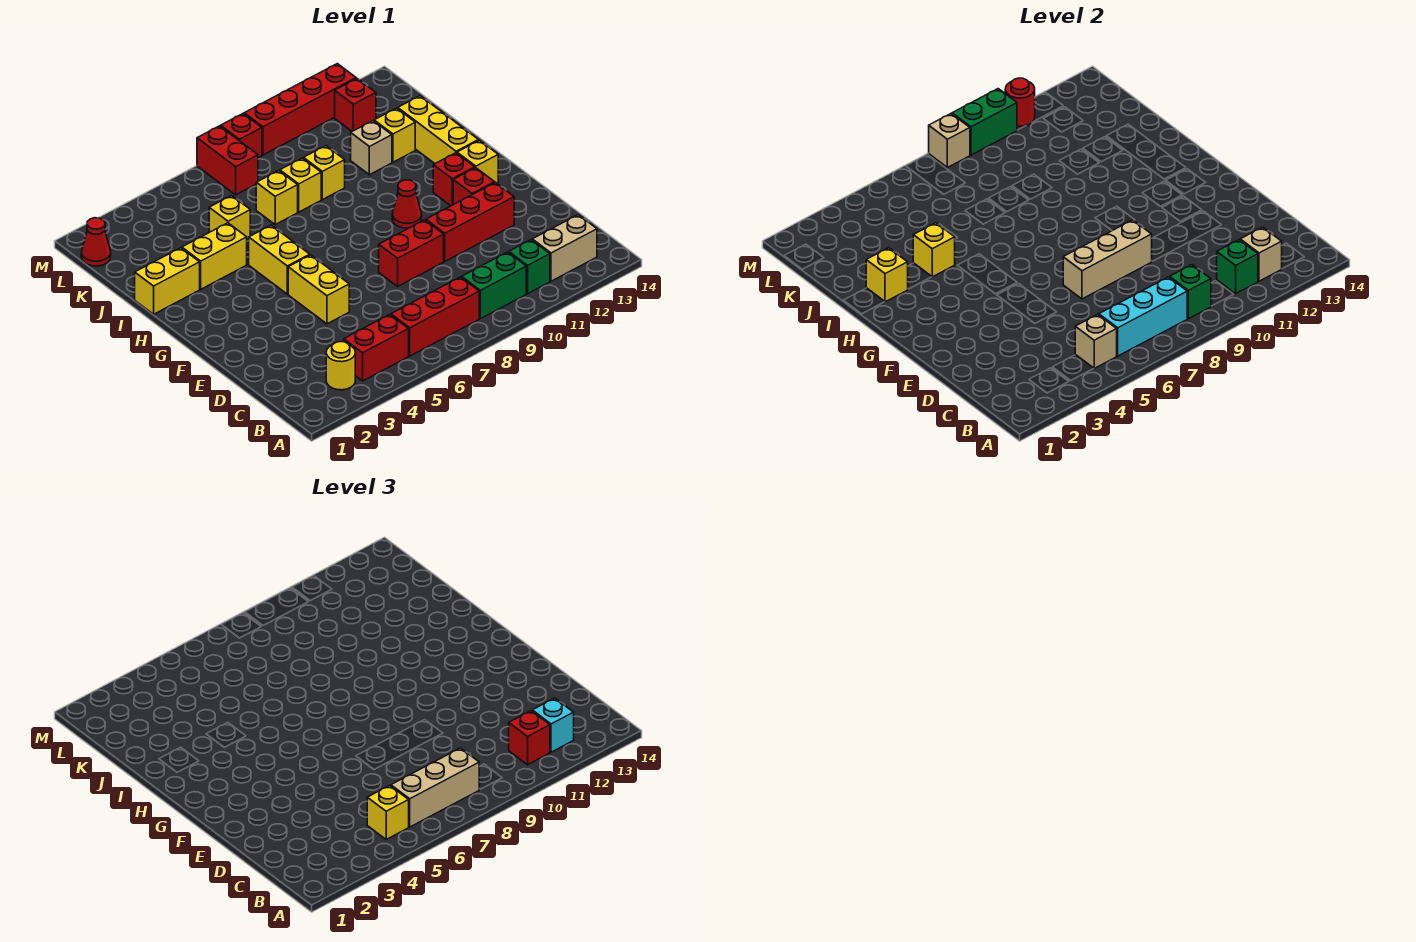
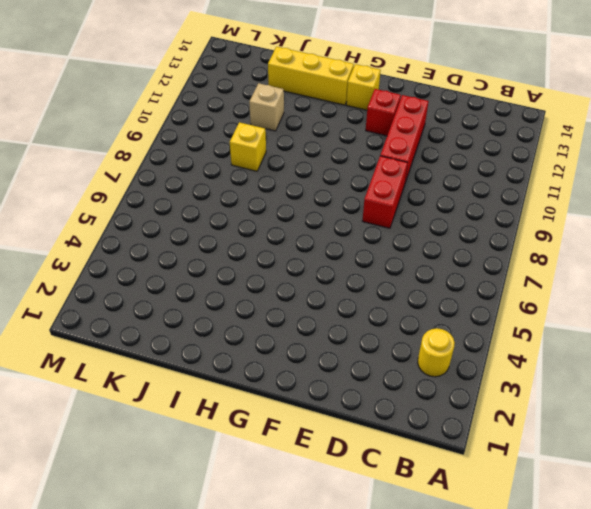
none -> red 1x2 brick [344,315,409,381]
none -> red 1x3 brick [391,277,479,356]
none -> green 1x2 brick [462,252,526,319]
none -> green 1x1 brick [509,240,550,294]

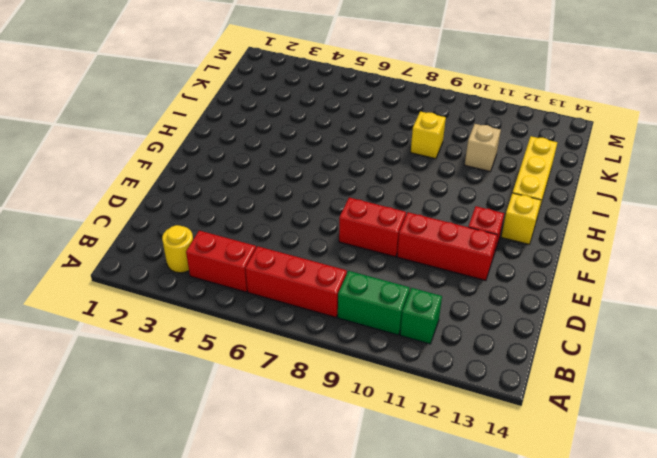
none -> tan 1x2 brick [532,215,597,281]
none -> yellow 1x2 brick [288,255,349,324]
none -> yellow 1x2 brick [249,225,310,294]
none -> red 1x1 cone [392,180,422,228]

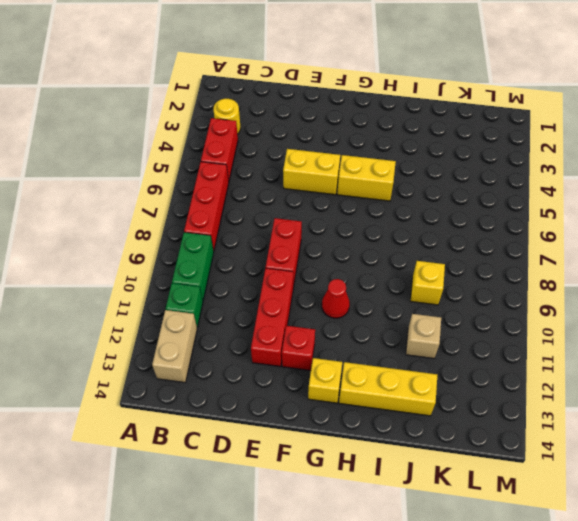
none -> red 1x1 brick [433,153,475,206]
none -> yellow 1x2 brick [135,248,200,314]
none -> yellow 1x2 brick [182,223,247,289]
none -> yellow 1x1 brick [209,196,250,239]

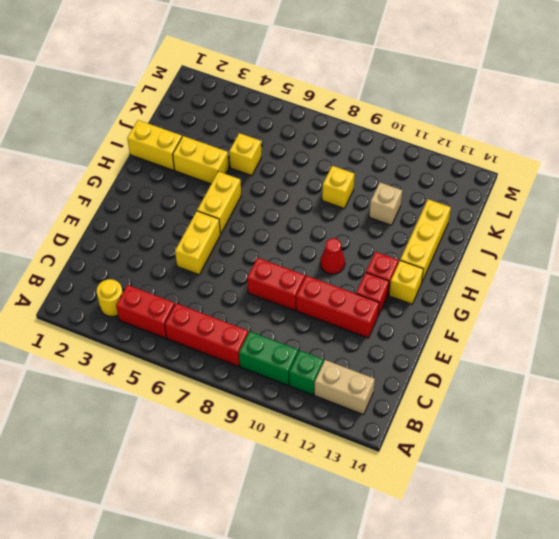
none -> yellow 1x1 brick [256,171,298,224]
none -> yellow 1x1 brick [280,158,321,212]
none -> yellow 1x1 brick [374,108,415,162]
none -> red 1x1 cone [81,218,111,266]

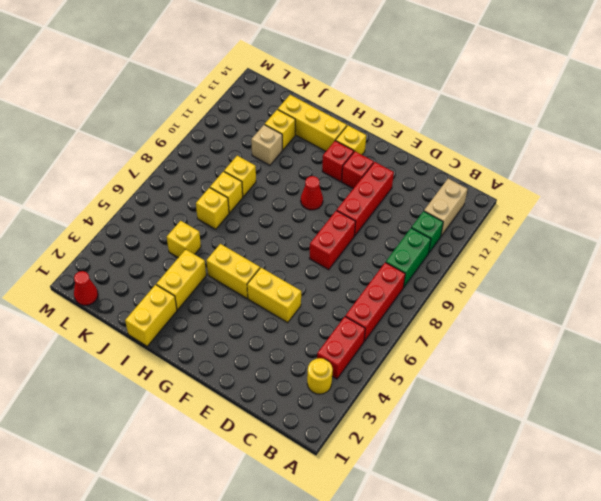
none -> red 1x2 brick [197,126,258,195]
none -> red 1x1 brick [335,79,376,131]
none -> red 1x1 brick [221,114,262,158]
none -> red 1x4 brick [244,64,356,155]

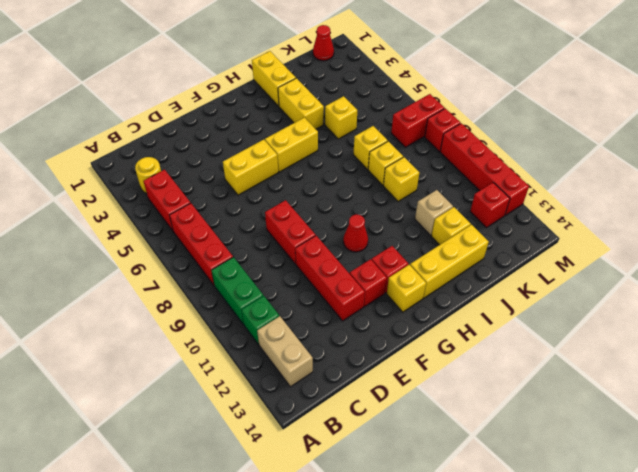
none -> tan 1x1 brick [1075,315,1117,368]
none -> cyan 1x3 brick [1099,277,1187,356]
none -> green 1x1 brick [1170,265,1211,319]
none -> green 1x1 brick [1217,240,1258,294]

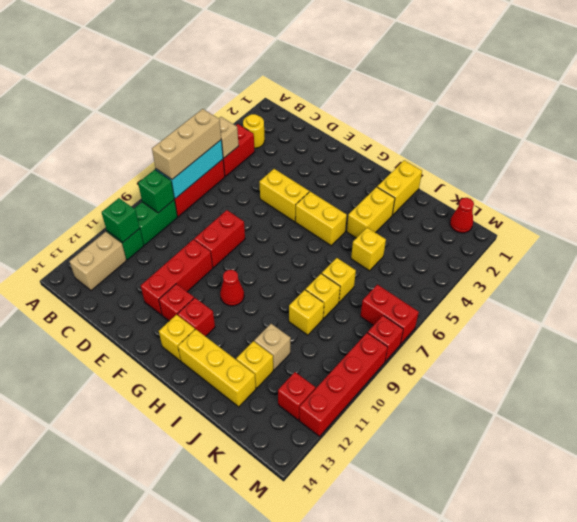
none -> tan 1x1 brick [1240,227,1282,281]
none -> tan 1x3 brick [1063,220,1152,299]
none -> yellow 1x1 brick [866,248,908,302]
none -> yellow 1x1 brick [913,223,955,277]

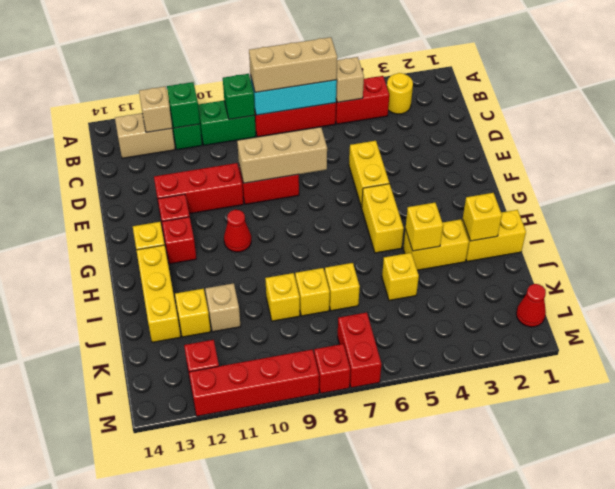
none -> tan 1x1 brick [929,114,970,168]
none -> green 1x2 brick [952,89,1017,155]
none -> red 1x1 round brick [1005,78,1035,126]
none -> yellow 1x1 brick [367,786,409,839]

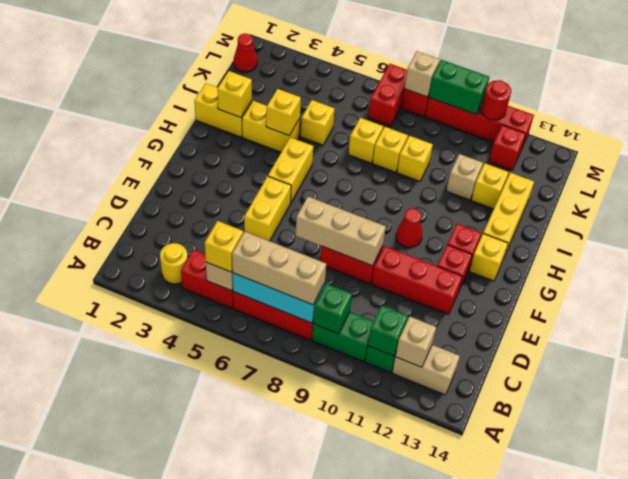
none -> red 1x1 brick [509,711,550,765]
none -> cyan 1x1 brick [532,698,574,752]

